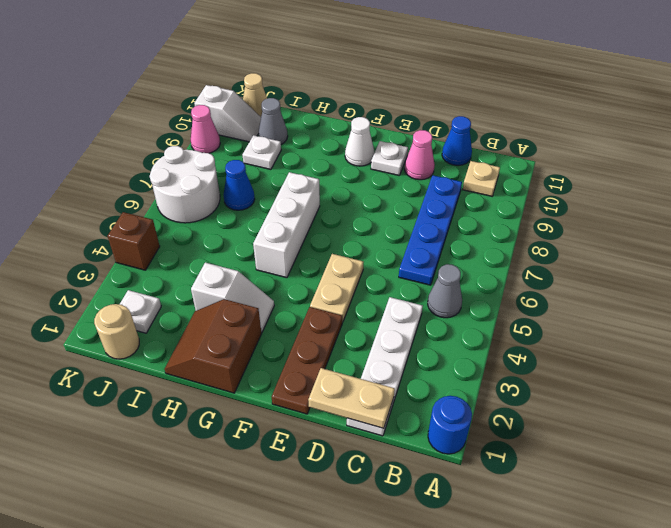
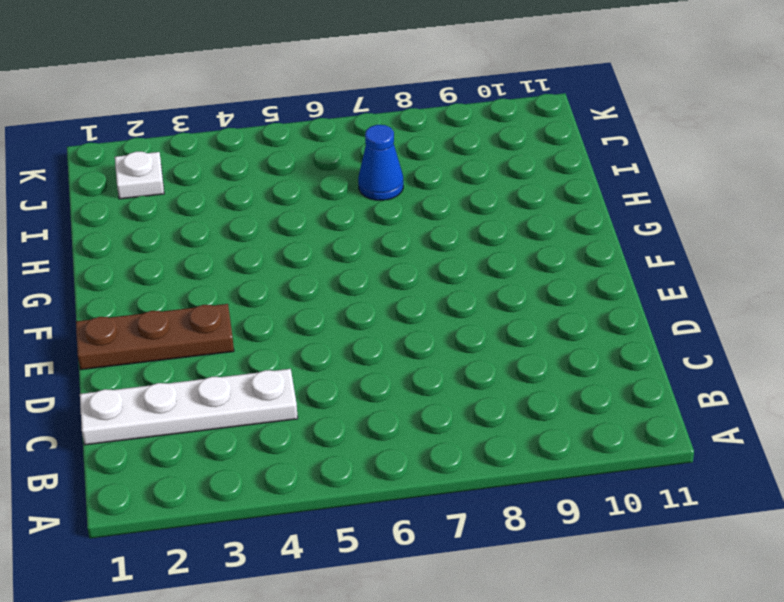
none -> blue 1x1 round brick [428,396,472,454]
none -> grey 1x1 cone [428,264,462,318]
none -> tan 1x1 plate [463,161,500,196]

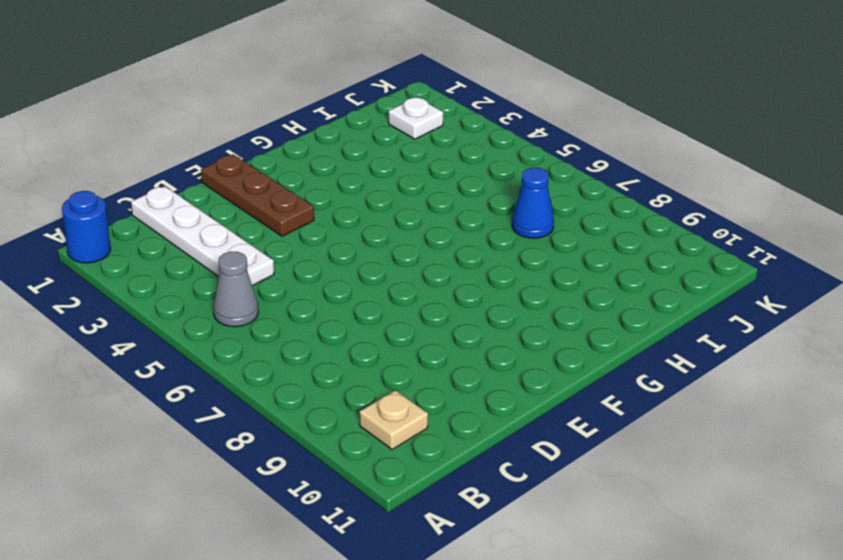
none -> blue 1x4 plate [399,175,462,285]
none -> blue 1x1 cone [442,116,472,165]
none -> pink 1x1 cone [404,130,435,180]

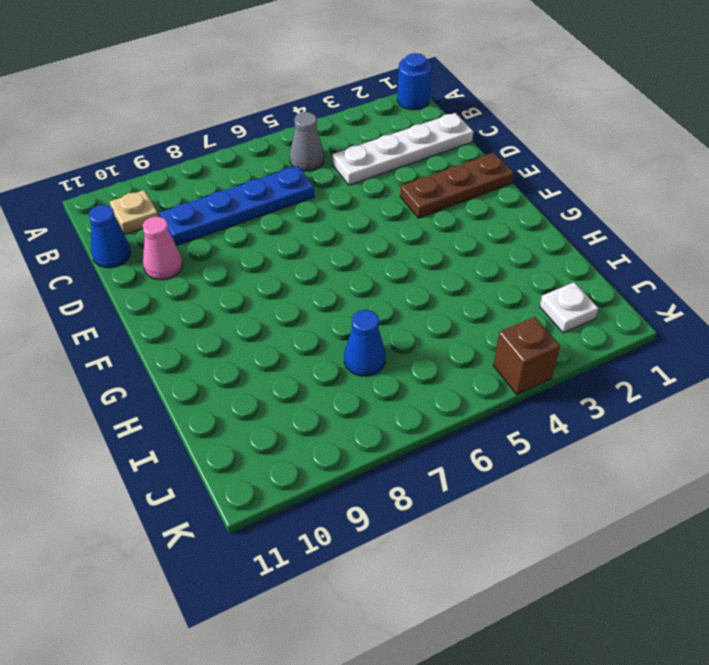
none -> tan 1x2 plate [310,254,364,322]
none -> white 1x1 plate [371,141,408,175]
none -> white 1x1 cone [345,117,374,166]

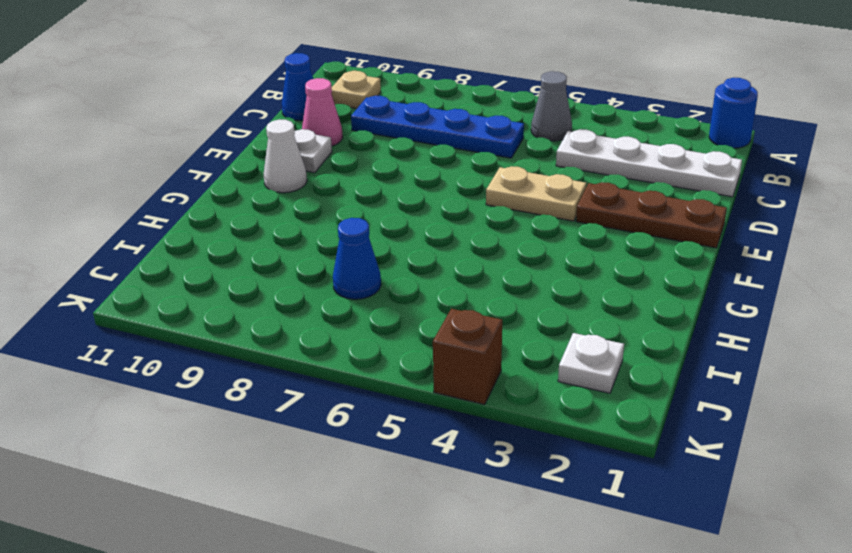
none -> brown 2x2 slope [165,299,261,393]
none -> white 1x2 slope [191,263,274,332]
none -> white 1x3 brick [253,172,320,278]

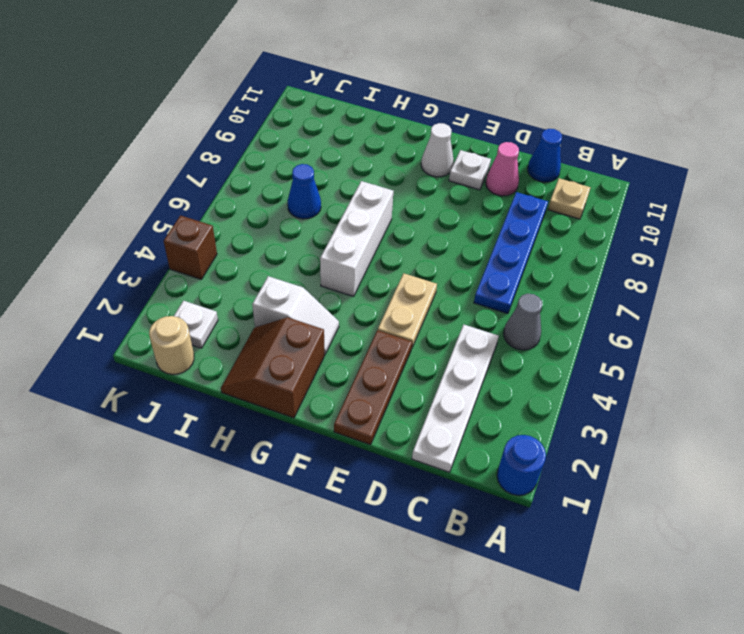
none -> white 1x1 plate [243,135,281,169]
none -> grey 1x1 cone [259,98,288,145]
none -> white 2x2 round brick [150,146,220,223]

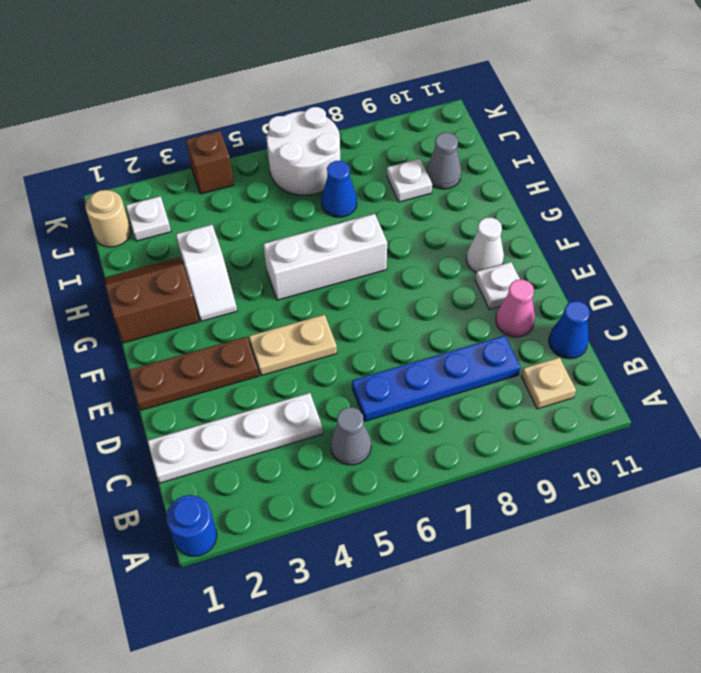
none -> white 1x2 slope [194,85,261,142]
none -> tan 1x1 cone [243,73,267,117]
none -> pink 1x1 cone [191,105,220,153]

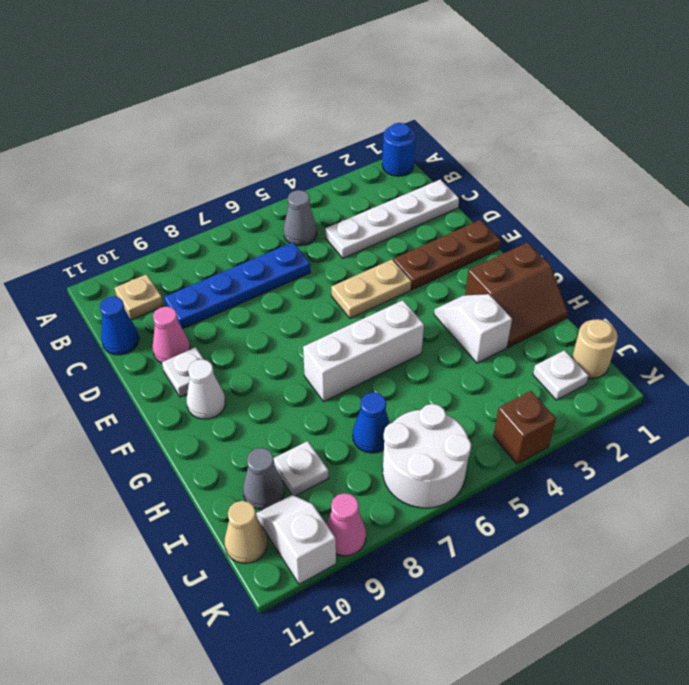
none -> tan 1x2 plate [308,368,395,428]

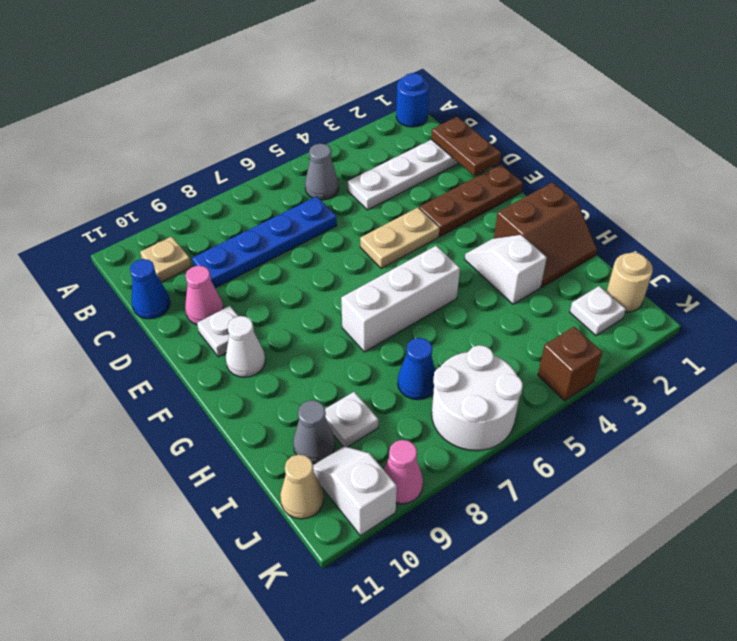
brown 1x2 plate [431,117,501,176] -> tan 1x2 plate [308,368,395,428]

